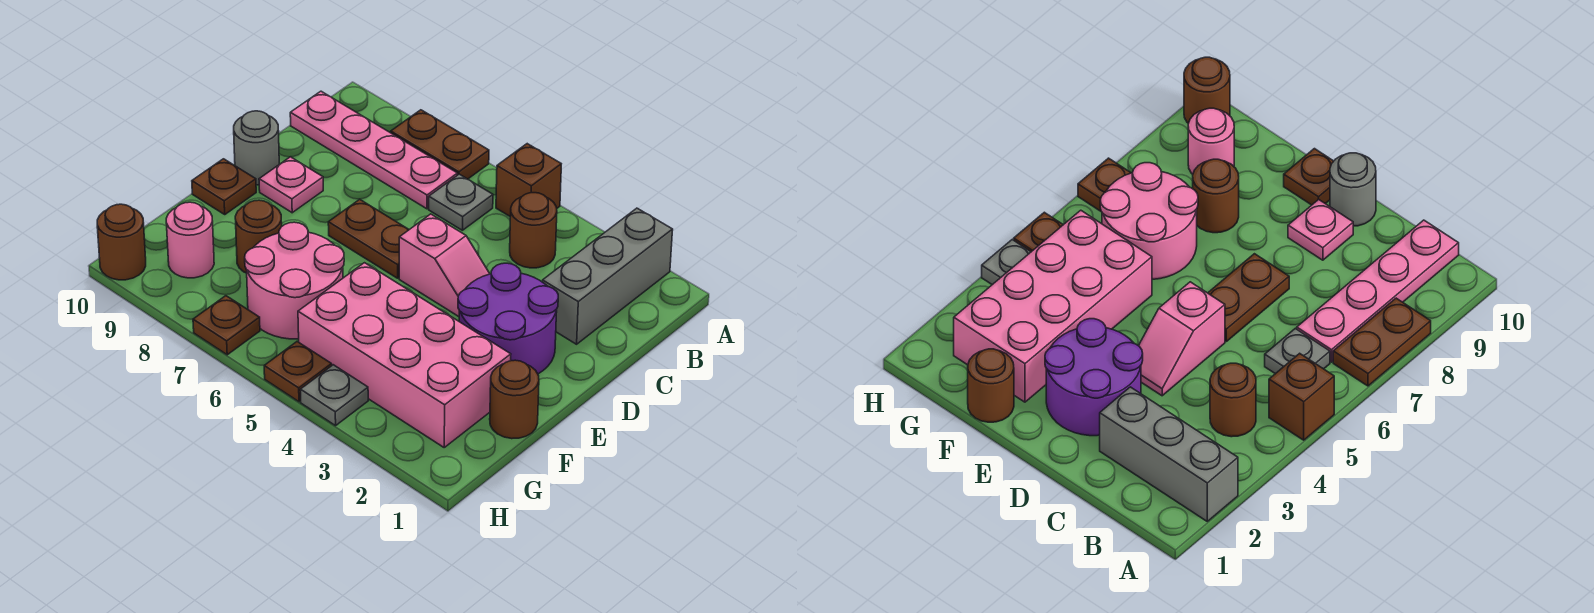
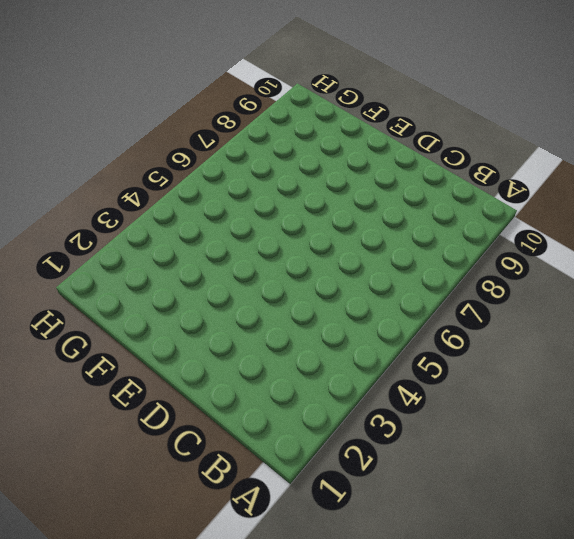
none -> grey 1x3 brick [543,208,673,344]
none -> brown 1x1 brick [496,144,561,217]
none -> brown 1x2 plate [391,110,489,179]

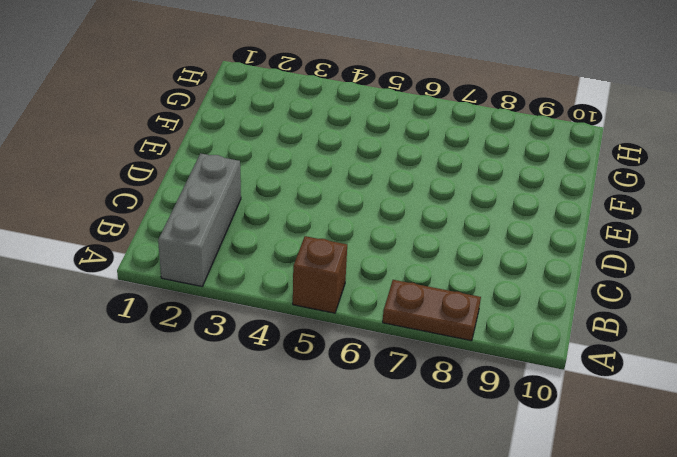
none -> brown 1x1 round brick [510,193,557,268]
none -> grey 1x1 plate [429,174,493,230]
none -> pink 1x4 plate [290,91,457,209]

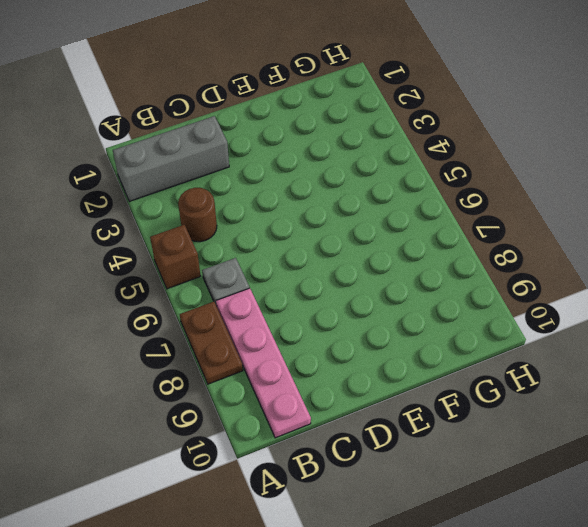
none -> purple 2x2 round brick [458,263,558,374]
none -> pink 1x2 slope [399,214,490,317]
none -> brown 1x2 plate [328,199,409,278]

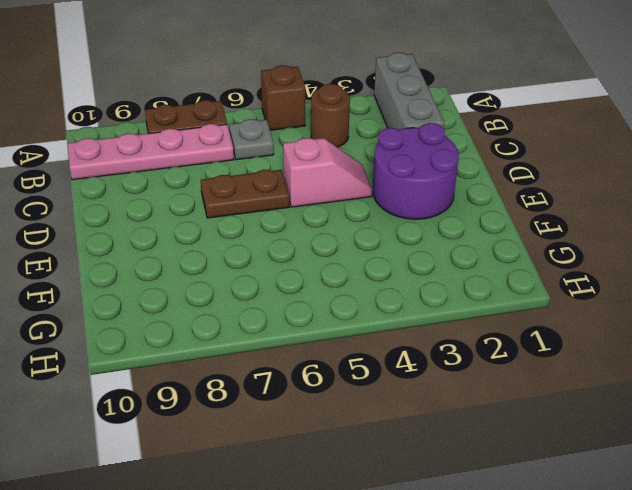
none -> pink 1x1 plate [259,157,323,213]
none -> grey 1x1 round brick [234,111,279,185]
none -> brown 1x1 plate [192,159,256,214]

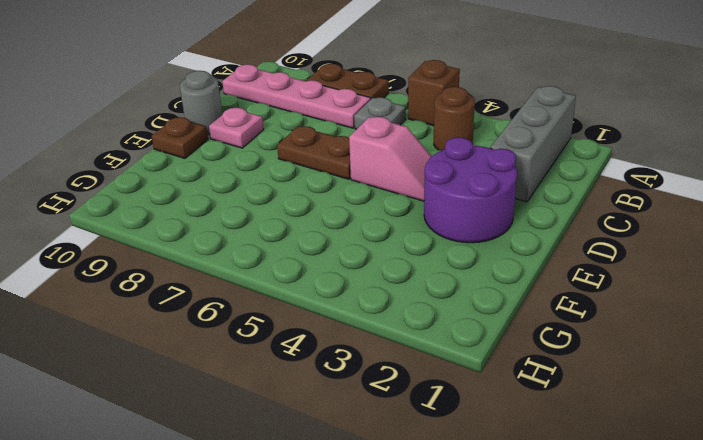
none -> brown 1x1 round brick [490,360,539,439]
none -> pink 2x4 brick [298,263,511,447]
none -> pink 2x2 round brick [245,222,344,339]

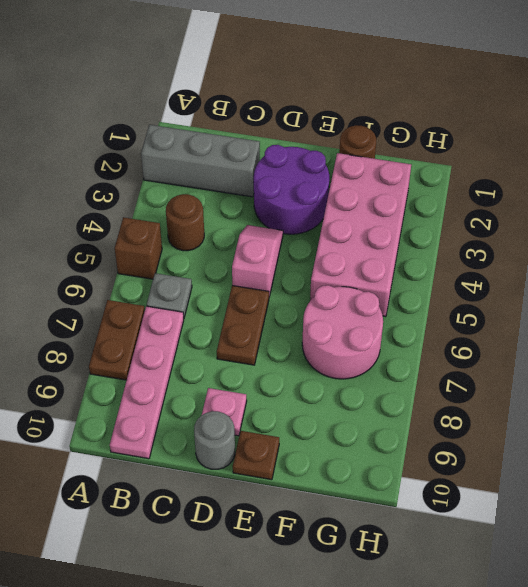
none -> brown 1x1 round brick [235,200,282,273]
none -> pink 1x1 round brick [166,202,214,278]
none -> grey 1x1 plate [300,365,368,426]

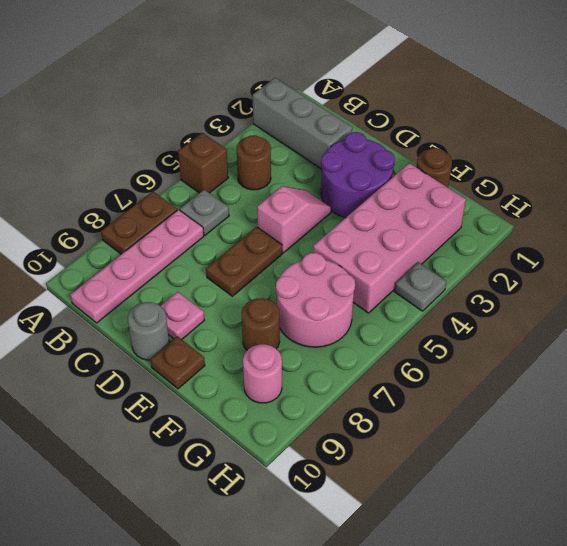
none -> brown 1x1 plate [264,342,332,402]
none -> brown 1x1 plate [193,296,260,355]
none -> brown 1x1 round brick [97,204,146,280]

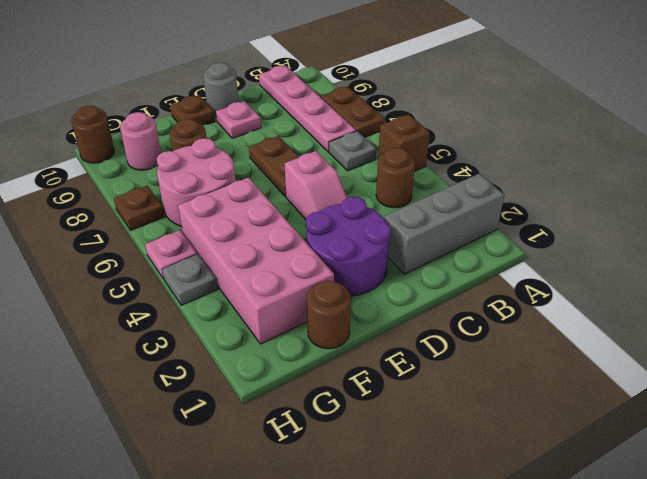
pink 1x1 plate [145,230,197,279] -> brown 1x1 plate [264,342,332,402]

